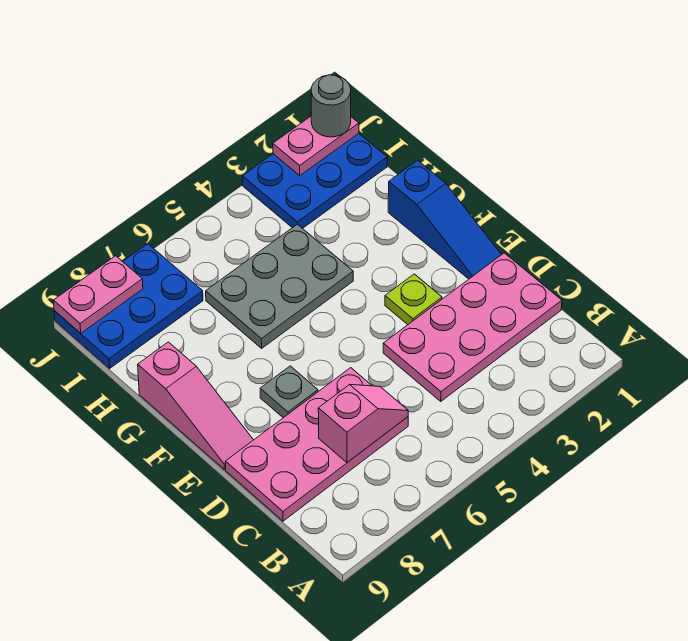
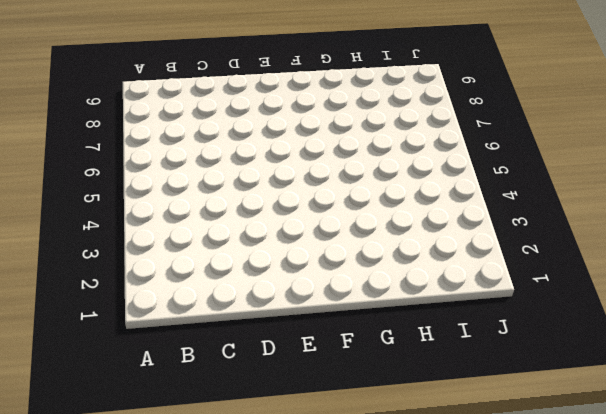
none -> pink 2x4 plate [383,253,562,401]
none -> pink 2x4 plate [225,368,408,521]
none -> blue 1x3 slope [388,160,501,279]

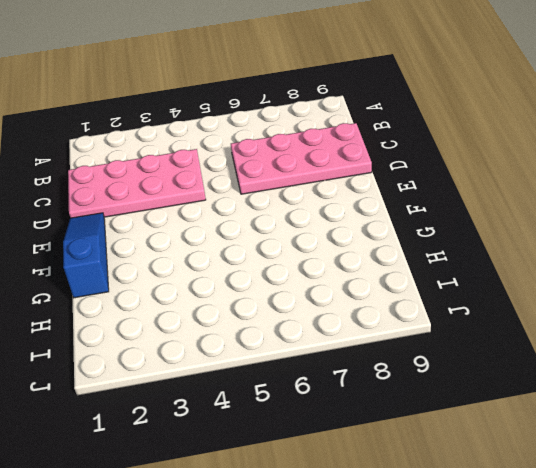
none -> lime 1x1 plate [385,274,442,325]
none -> grey 1x1 plate [260,366,318,418]
none -> pink 1x3 slope [138,342,253,469]

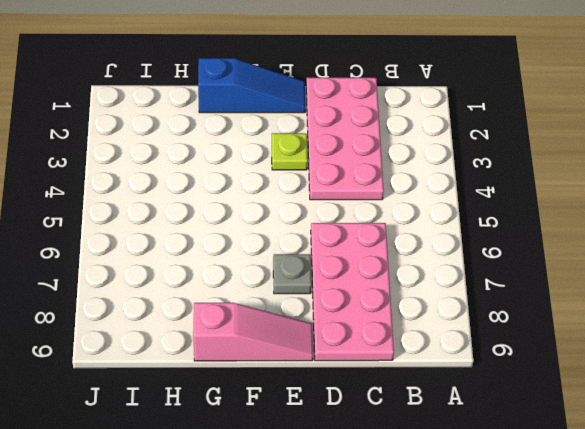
none -> grey 2x3 plate [206,224,353,348]
none -> blue 2x3 plate [242,134,387,229]
none -> blue 2x3 plate [54,244,203,368]

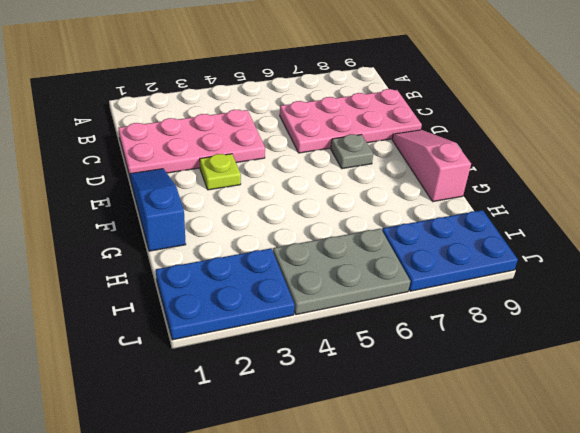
grey 2x3 plate [273,229,410,315] -> grey 2x3 plate moved to [206,224,353,348]
none -> pink 1x2 slope [318,385,408,463]
none -> pink 1x2 plate [273,116,359,175]
none -> pink 1x2 plate [53,256,143,333]

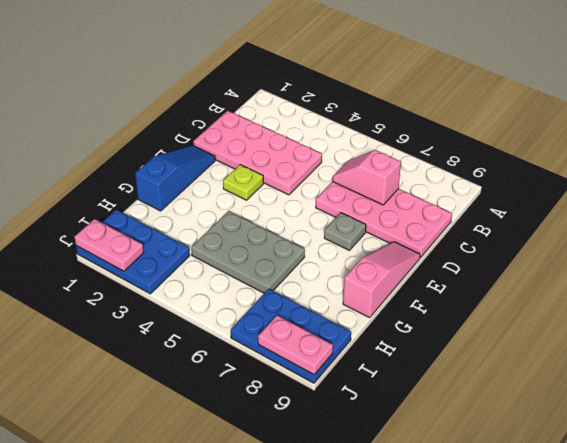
none -> grey 1x1 round brick [311,75,351,137]

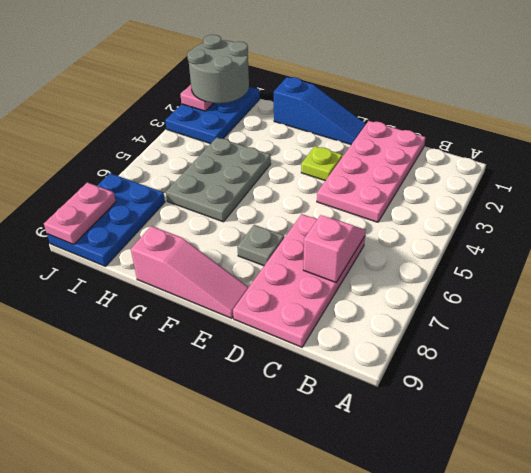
grey 2x2 round brick [187,35,249,103] -> grey 1x1 round brick [311,75,351,137]

